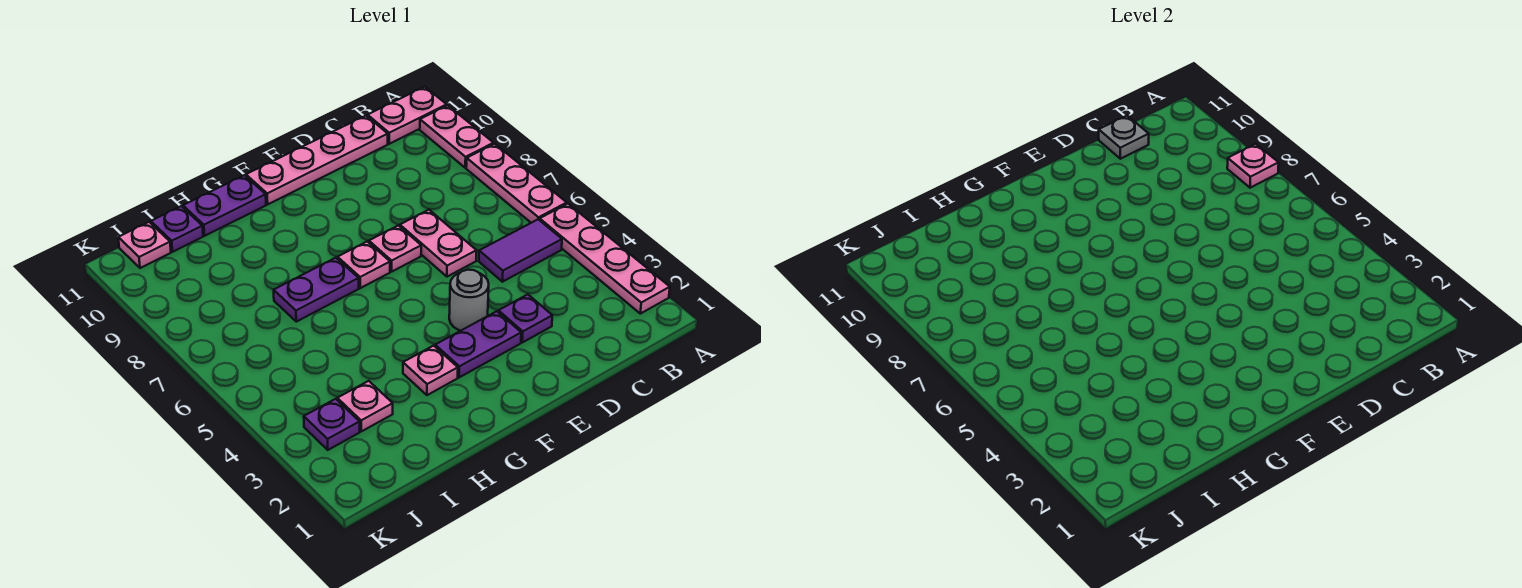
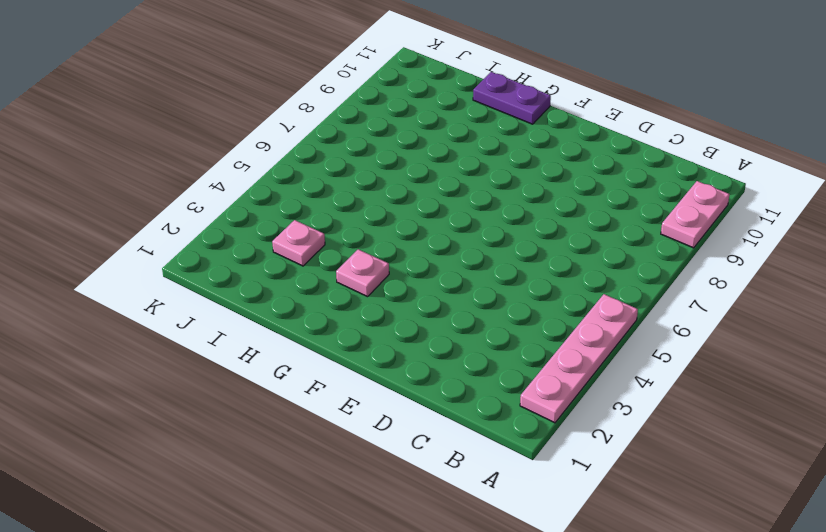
none -> pink 1x3 plate [466,144,567,223]
none -> pink 1x2 plate [368,87,447,144]
none -> purple 1x2 tile [479,219,562,282]

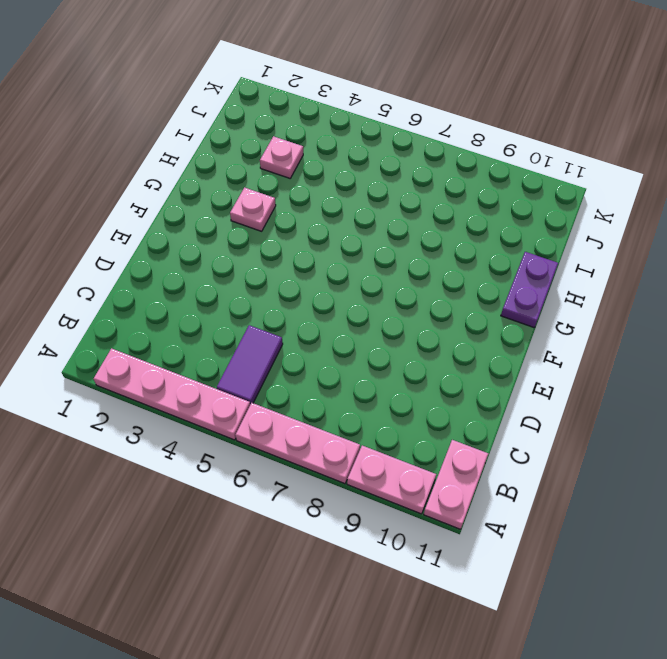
none -> pink 1x4 plate [246,116,388,204]
none -> purple 1x1 plate [498,295,552,342]
none -> pink 1x2 plate [400,210,477,277]

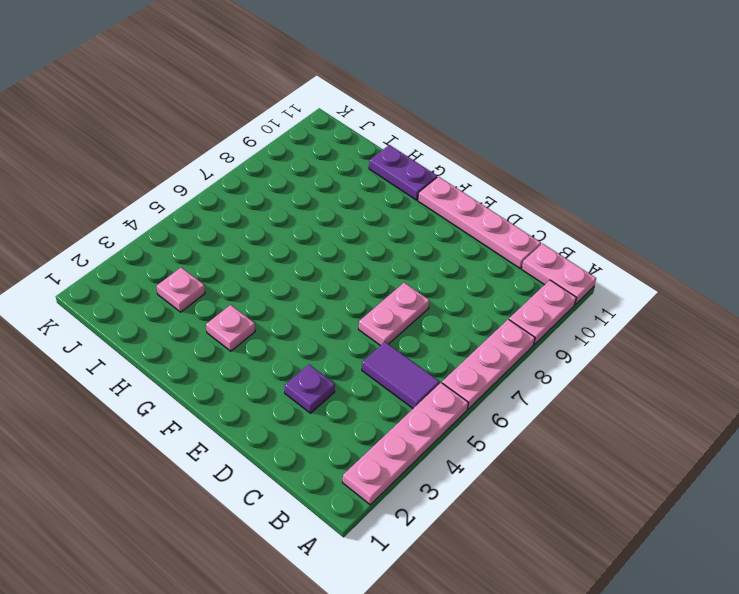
none -> purple 1x2 plate [435,311,521,377]
none -> grey 1x1 round brick [449,270,489,331]
none -> pink 1x1 plate [369,225,421,271]

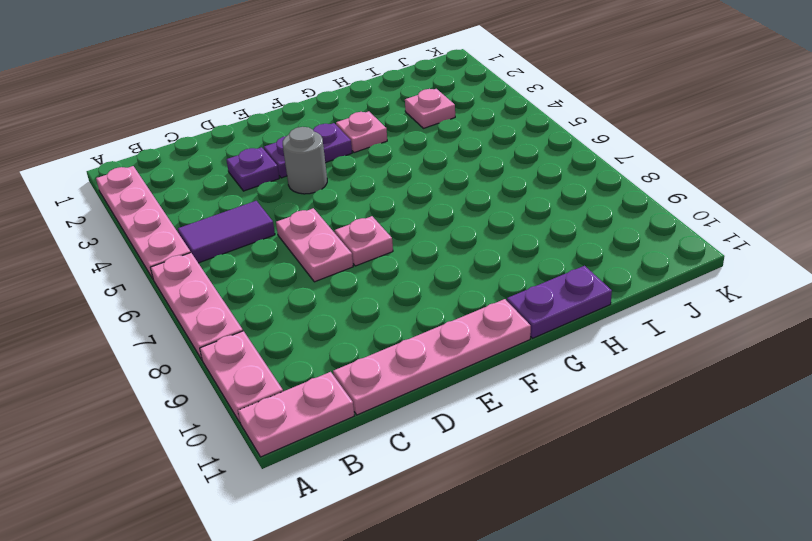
none -> pink 1x1 plate [338,241,390,288]
none -> purple 1x2 plate [274,258,359,322]
none -> purple 1x1 plate [151,206,203,252]

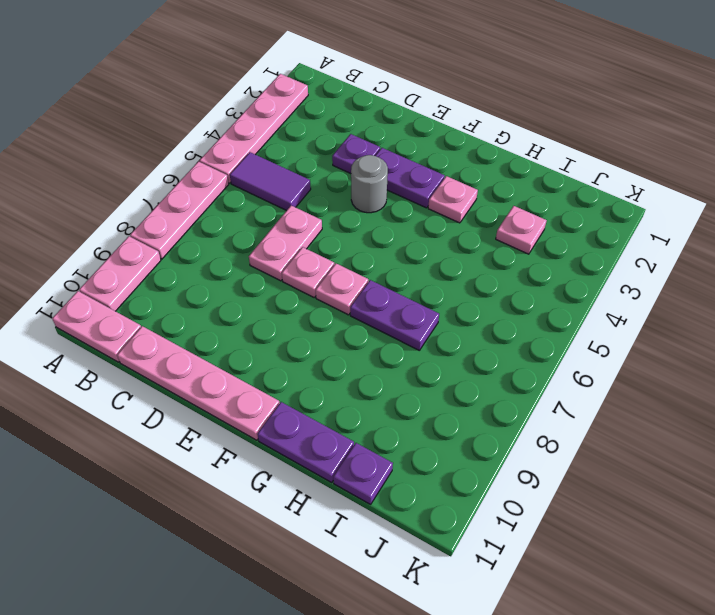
none -> purple 1x1 plate [304,399,360,450]
none -> pink 1x1 plate [118,222,171,268]
none -> pink 1x1 plate [1227,144,1279,188]

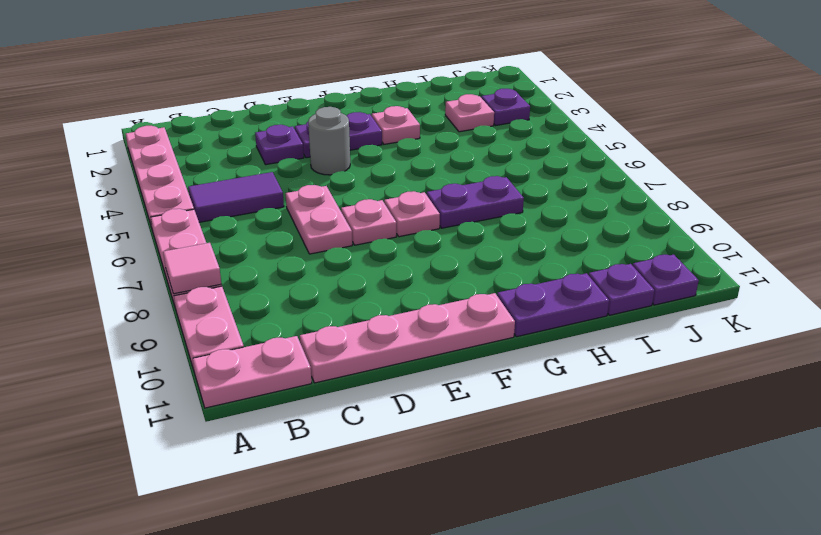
pink 1x1 tile [163,243,221,294] -> pink 1x1 plate [1227,144,1279,188]
purple 1x1 plate [633,255,699,305] -> pink 1x1 plate [118,222,171,268]
none -> grey 1x1 plate [1099,116,1149,159]

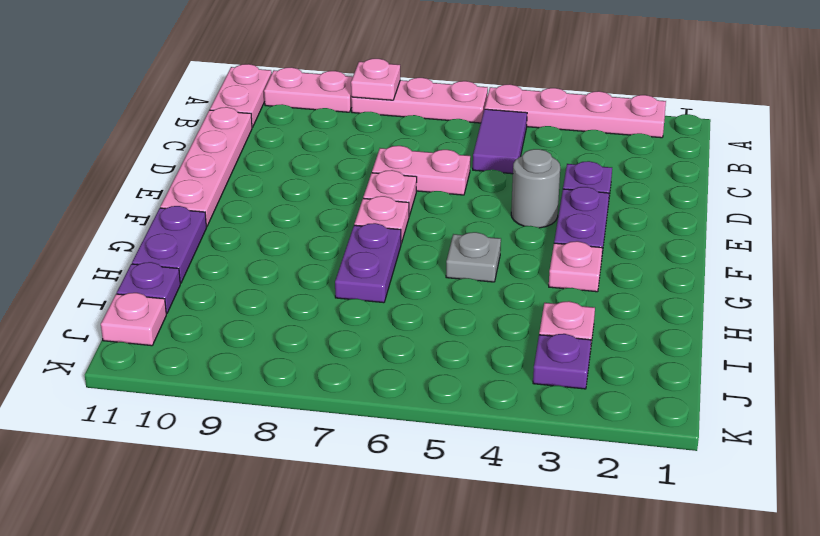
grey 1x1 plate [446,232,501,282] -> grey 1x1 plate moved to [1099,116,1149,159]

